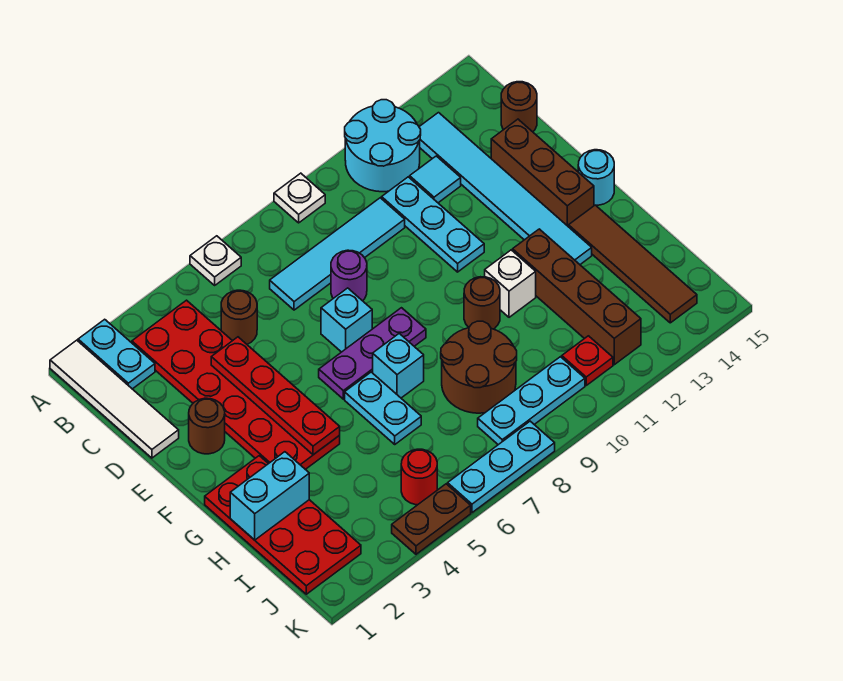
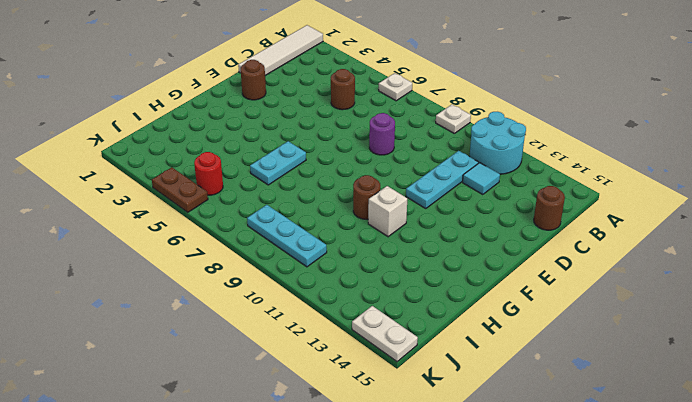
white 1x2 plate [352,306,418,362] -> none
none -> cyan 1x2 plate [78,319,155,389]
none -> red 2x6 plate [132,300,340,469]
none -> cyan 1x6 tile [419,113,592,264]
none -> cyan 1x4 tile [270,198,405,310]

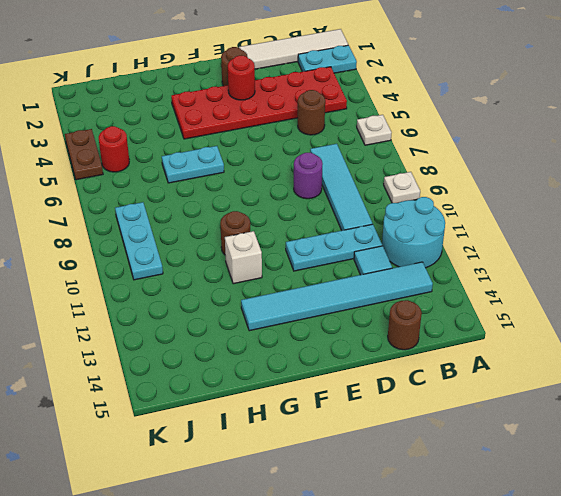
red 1x1 round brick [228,56,255,100] -> none
none -> brown 1x3 brick [491,119,594,227]
none -> cyan 1x1 brick [321,288,372,352]
none -> purple 1x3 plate [319,308,426,399]
none -> cyan 1x1 round brick [578,150,614,205]

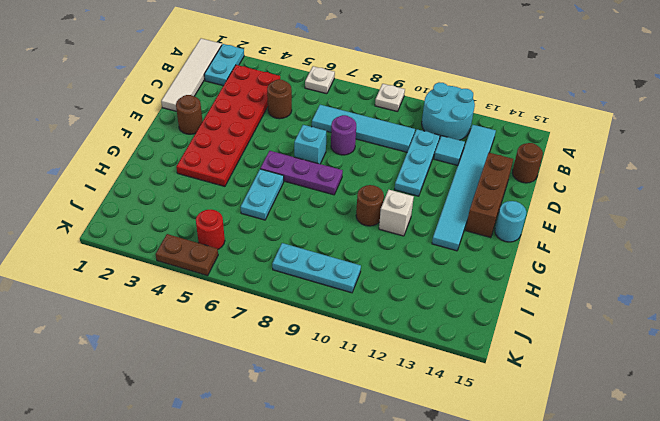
none -> red 2x4 plate [205,456,361,594]
none -> cyan 1x1 brick [373,334,424,398]
none -> brown 1x4 brick [513,229,641,365]
none -> brown 1x4 tile [569,205,697,323]

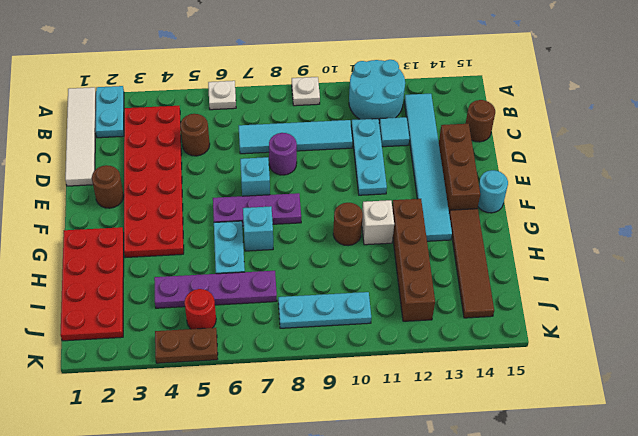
purple 1x4 plate [154,271,277,308] -> none
none -> brown 2x2 round brick [441,321,517,413]
none -> red 1x1 plate [562,336,613,385]
none -> cyan 1x3 plate [448,421,555,513]
none -> red 1x4 plate [211,337,340,455]

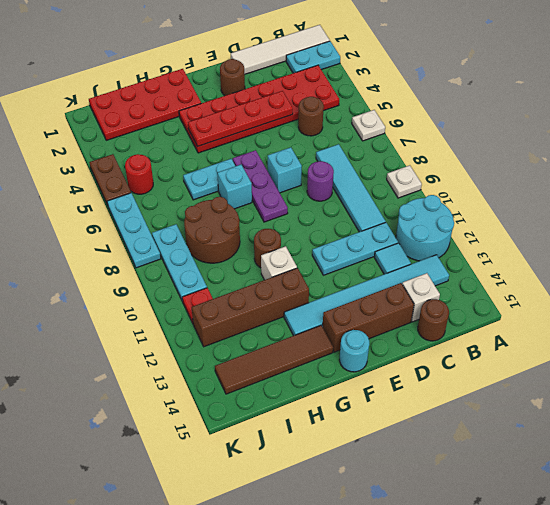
white 1x1 brick [402,273,440,322] -> none
none -> cyan 1x2 brick [230,452,309,540]

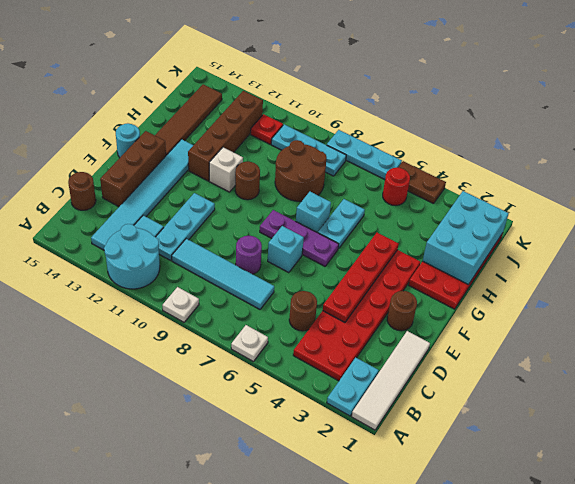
cyan 2x3 brick [423,191,509,285] -> cyan 1x2 brick [230,452,309,540]

